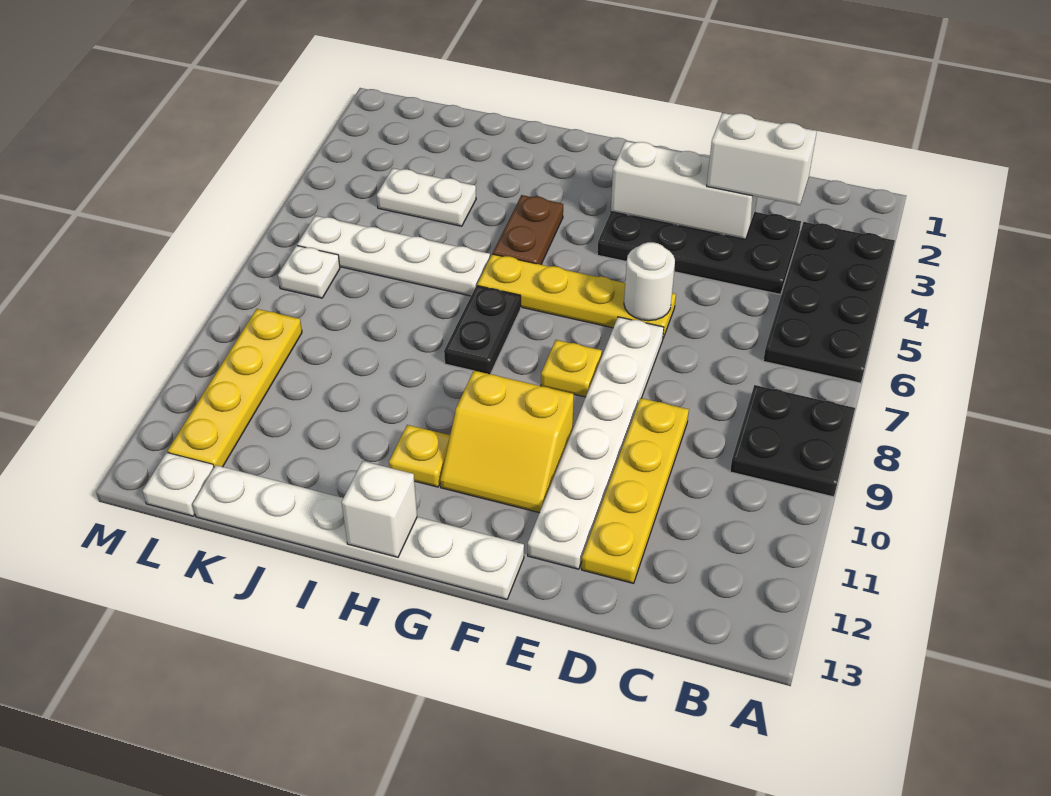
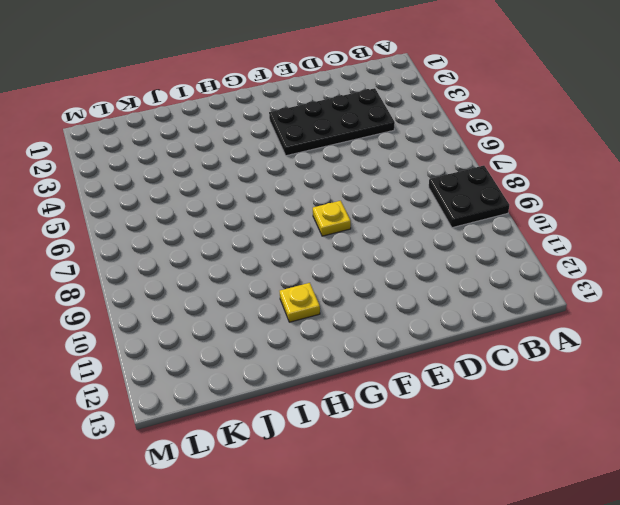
none -> black 2x4 plate [763,222,895,383]
none -> yellow 1x4 plate [582,398,689,583]
none -> yellow 1x4 plate [477,254,676,338]

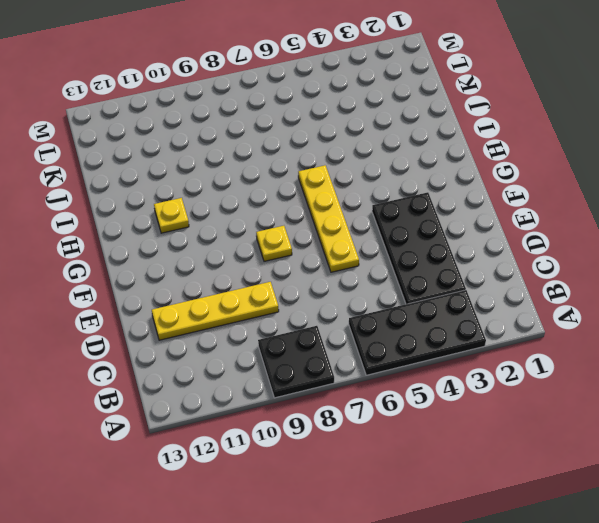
none -> white 1x6 plate [528,317,664,569]
none -> yellow 2x2 slope [440,371,574,513]
none -> white 1x6 plate [193,465,524,599]

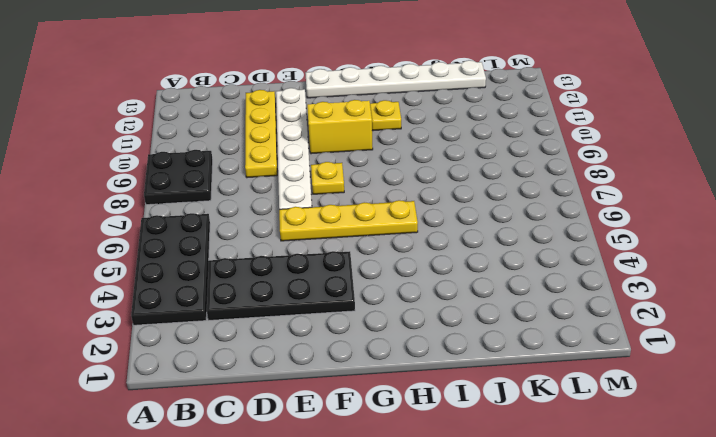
none -> brown 1x2 plate [493,195,563,265]
none -> black 1x2 plate [444,286,521,374]
none -> white 1x4 plate [297,216,490,296]

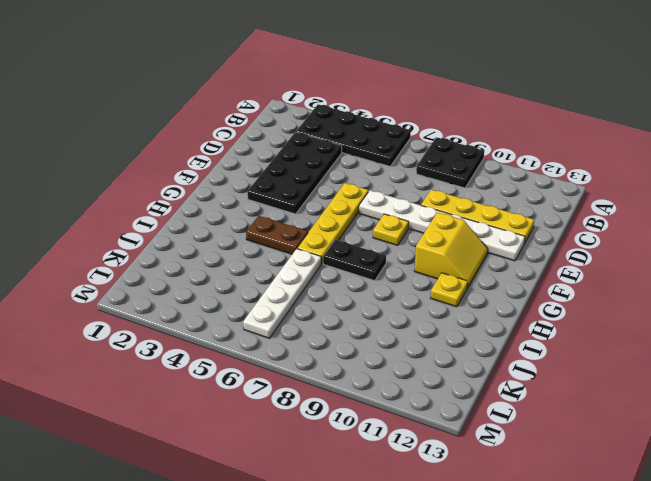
none -> white 1x6 plate [193,465,524,599]
none -> white 1x2 plate [377,168,476,226]
none -> white 1x1 plate [278,246,340,298]

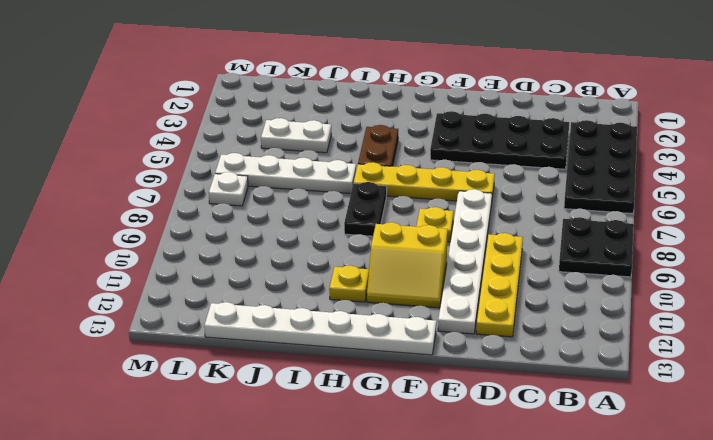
none -> yellow 1x4 plate [168,309,302,467]
none -> white 1x1 plate [143,453,214,516]
none -> white 1x3 brick [611,141,757,239]

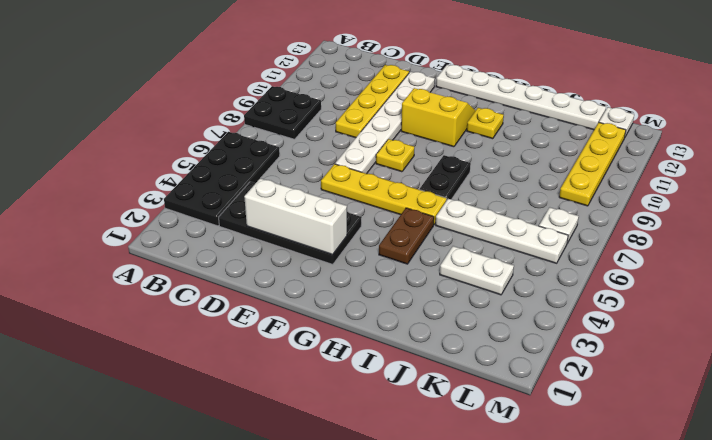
none -> white 1x1 round brick [624,242,675,321]
none -> white 1x1 brick [342,461,417,557]
none -> white 1x2 brick [707,113,817,205]

